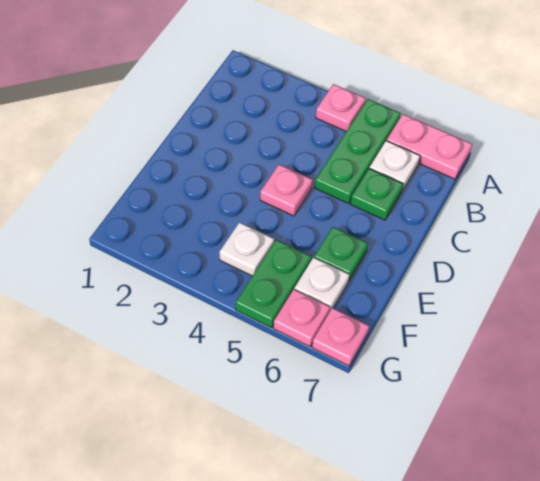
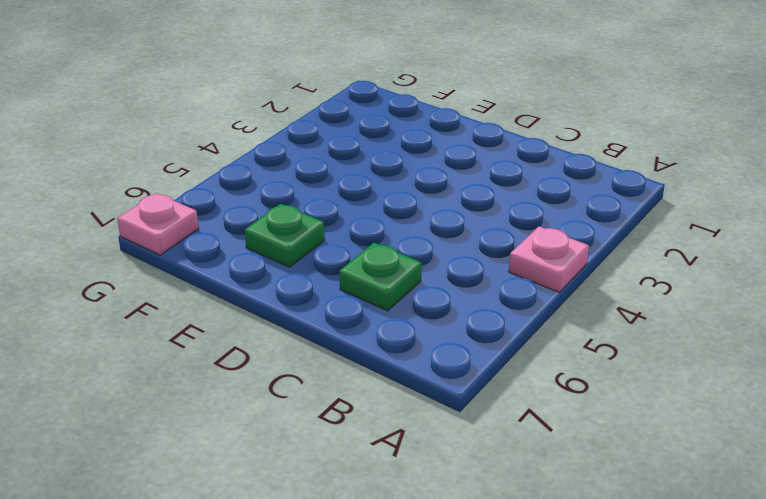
none -> green 1x3 plate [315,99,401,203]
none -> pink 1x2 plate [387,114,472,179]
none -> white 1x1 plate [369,141,420,191]

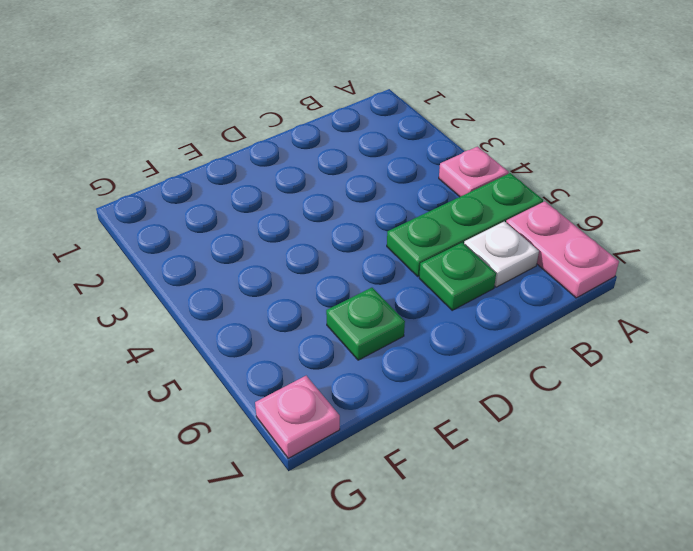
none -> pink 1x1 plate [260,164,313,216]
none -> white 1x1 plate [220,222,274,276]
none -> green 1x2 plate [236,240,311,328]

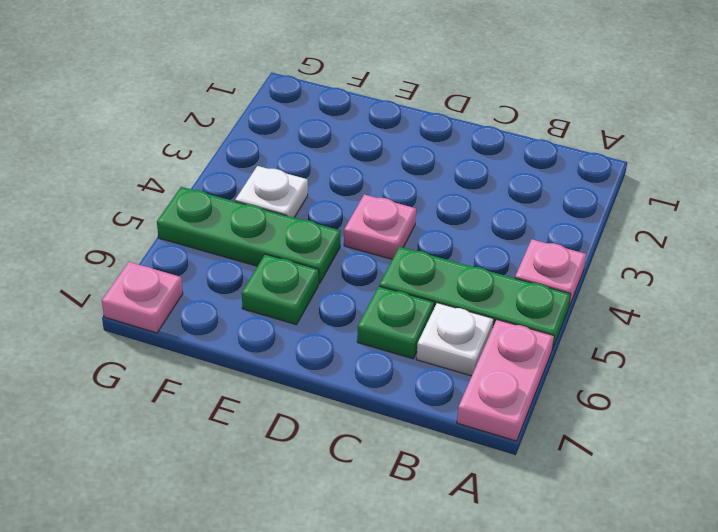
green 1x3 plate [157,187,341,284] -> green 1x2 plate [236,240,311,328]
none -> white 1x1 plate [294,257,349,310]
none -> pink 1x1 plate [273,289,330,347]

